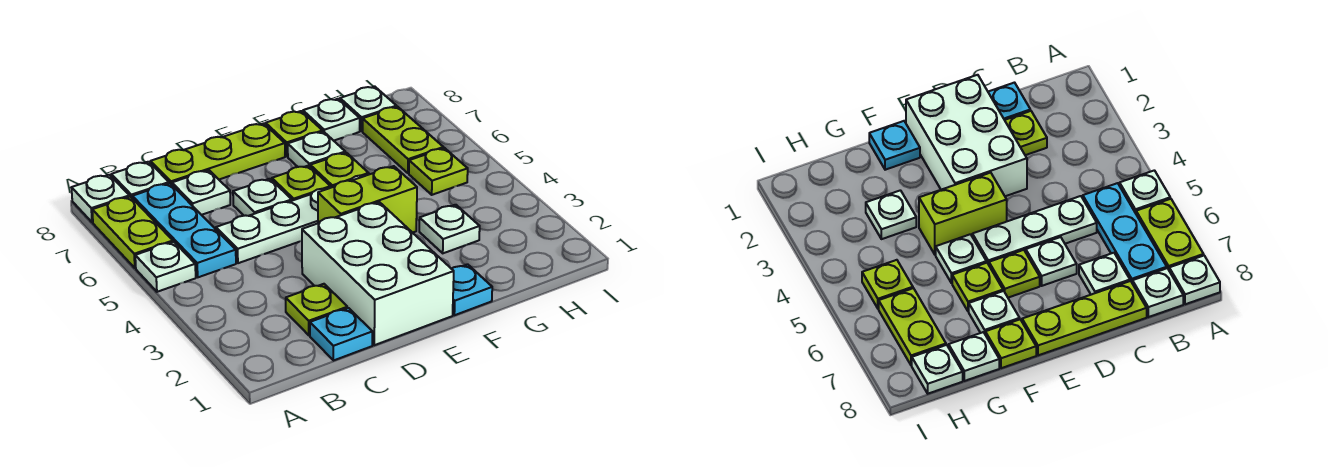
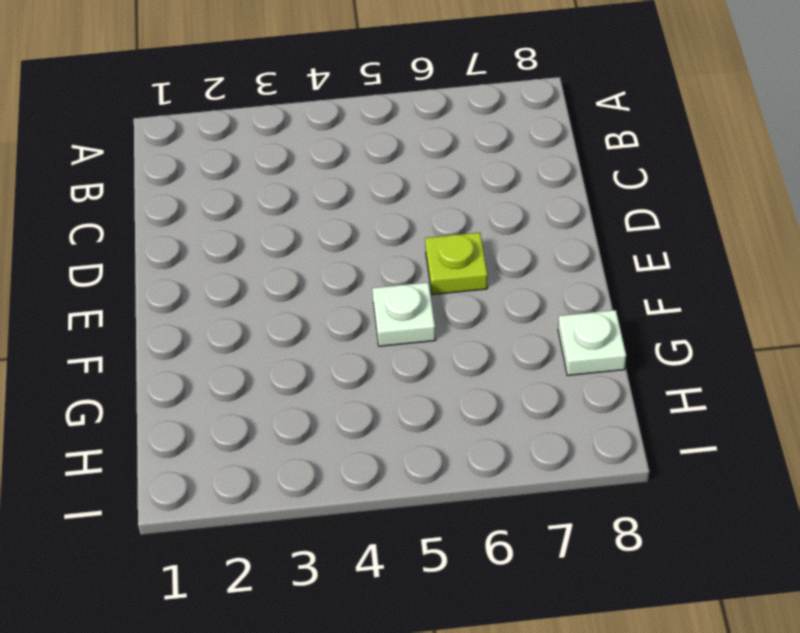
none -> white 1x1 plate [135,242,196,292]
none -> lime 1x2 plate [92,197,173,268]
none -> white 1x1 plate [71,175,129,222]

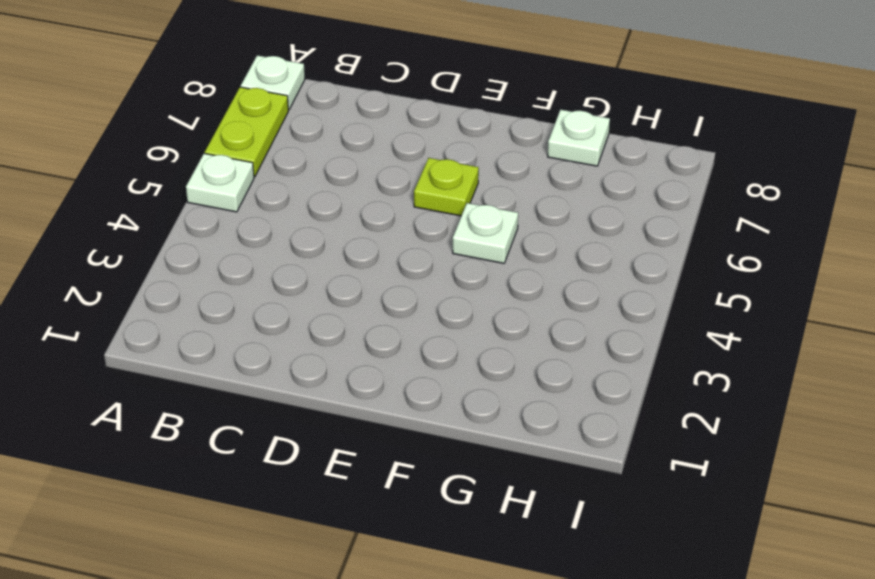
none -> cyan 1x3 plate [132,183,236,277]
none -> white 1x1 plate [111,162,169,198]
none -> cyan 1x1 plate [310,308,373,361]

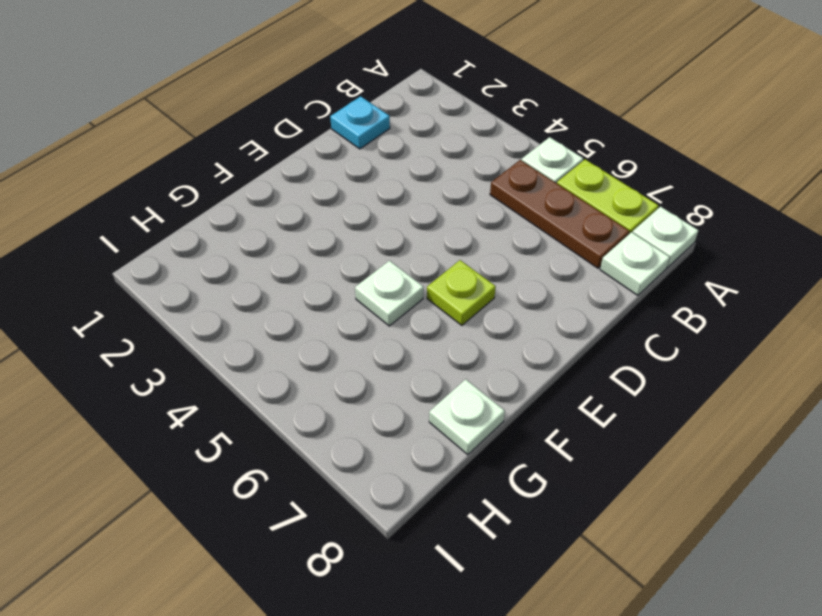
brown 1x3 plate [490,160,630,268] -> cyan 1x3 plate [132,183,236,277]
none -> lime 1x1 plate [286,284,347,335]
none -> white 1x3 plate [216,187,331,263]
none -> white 1x1 plate [172,170,230,215]

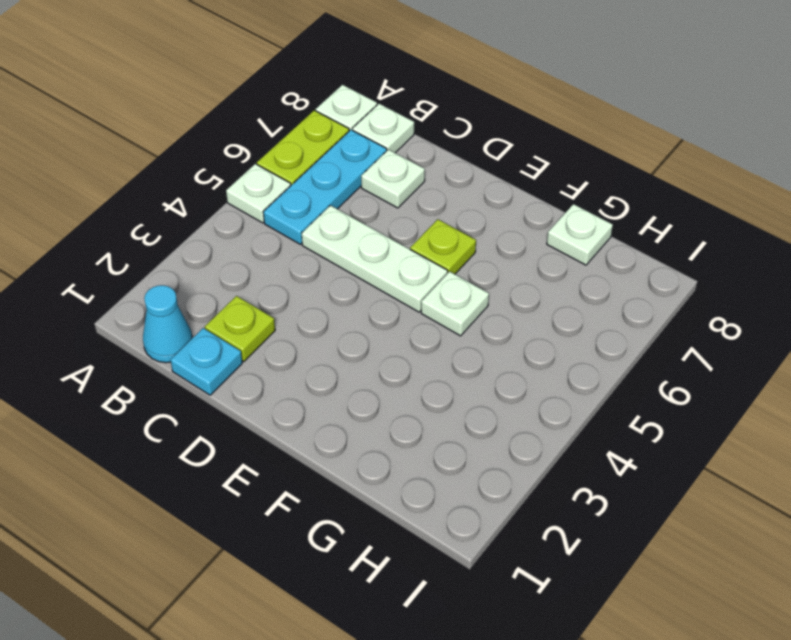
cyan 1x1 cone [143,285,192,363] -> none
none -> lime 1x3 plate [151,123,285,185]
none -> white 2x3 brick [302,202,454,345]
none -> white 1x1 plate [233,179,292,216]

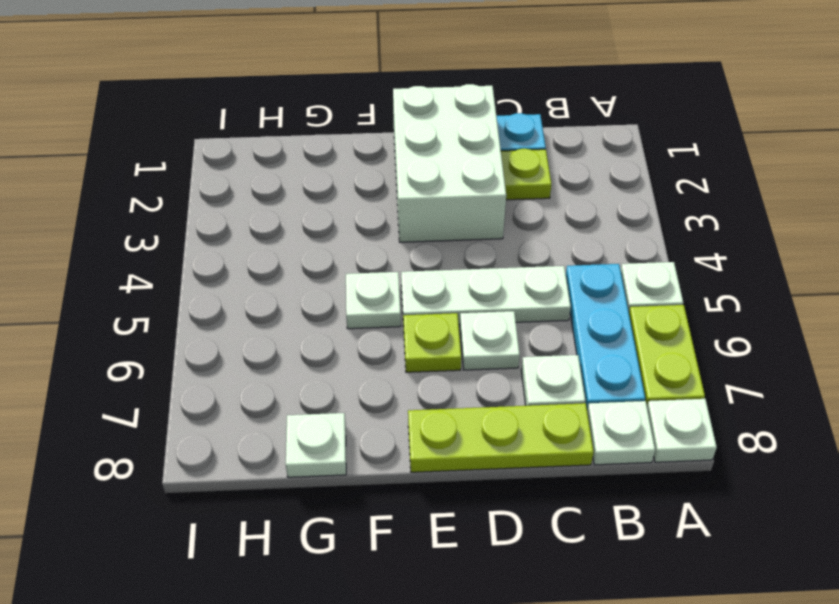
none -> lime 1x2 brick [318,166,417,233]
none -> cyan 1x1 plate [452,264,492,315]
none -> lime 1x1 plate [310,153,369,187]

